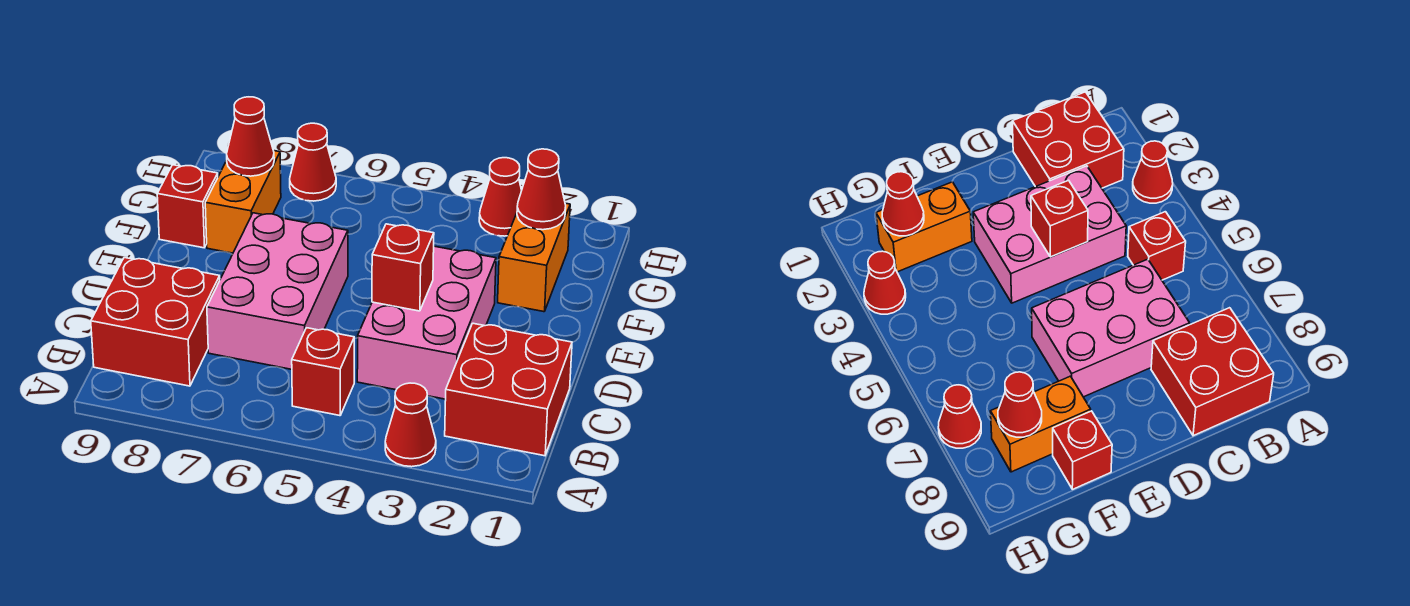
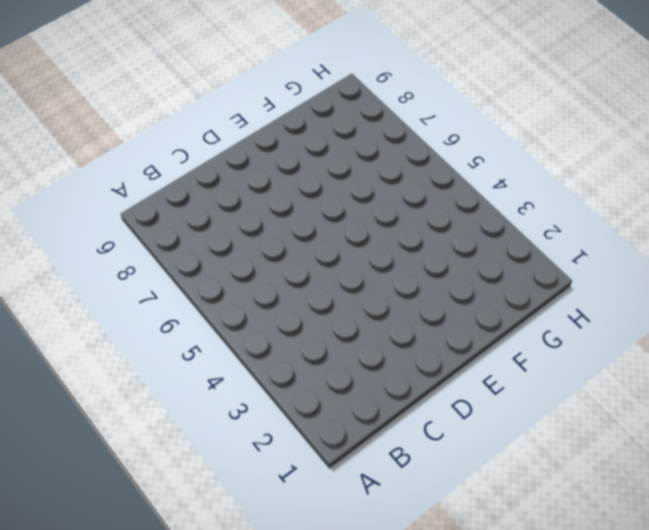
none -> red 1x1 cone [385,383,436,467]
none -> red 2x2 brick [445,323,572,456]
none -> red 1x1 brick [292,328,354,416]

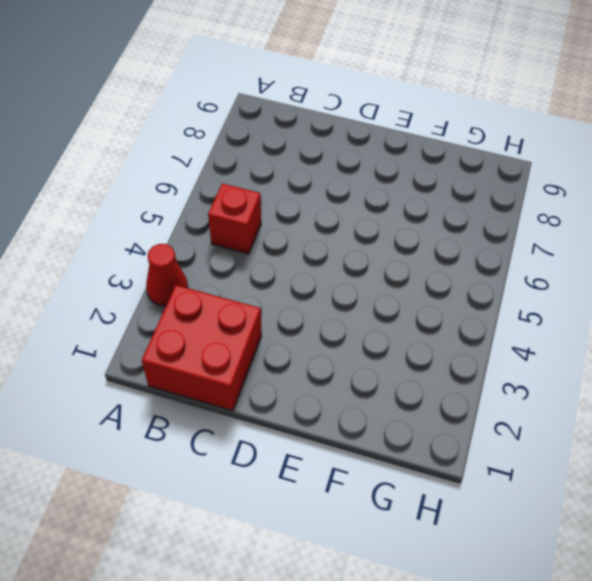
none -> red 2x2 brick [91,258,220,386]
none -> pink 2x3 brick [357,246,496,399]
none -> pink 2x3 brick [207,213,348,369]

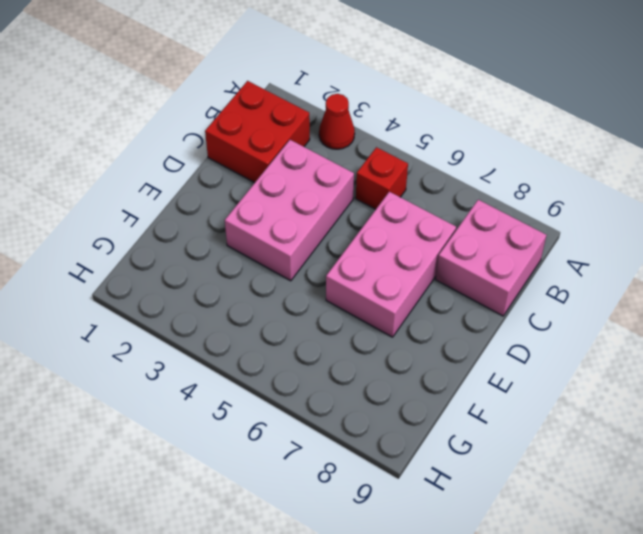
pink 2x2 brick [436,200,546,316] -> red 2x2 brick [91,258,220,386]
none -> orange 1x2 brick [498,203,570,312]
none -> orange 1x2 brick [205,151,281,253]
none -> red 1x1 brick [157,165,218,248]

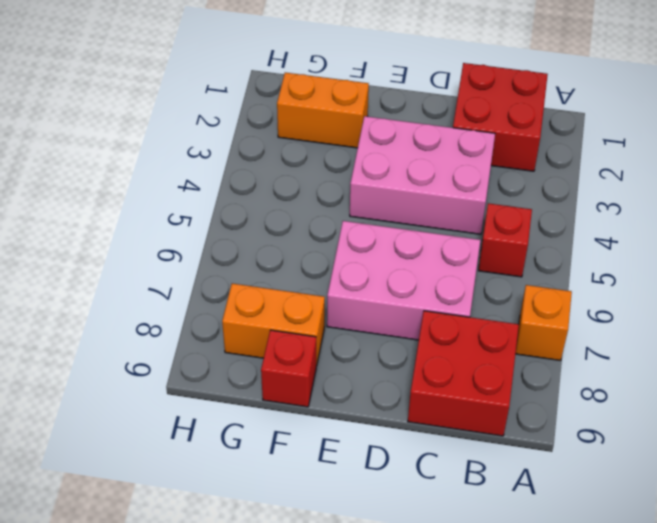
orange 1x1 brick [515,285,572,361] -> none
none -> red 1x1 cone [385,383,436,467]
none -> red 1x1 cone [479,158,522,236]
none -> red 1x1 cone [290,123,336,201]

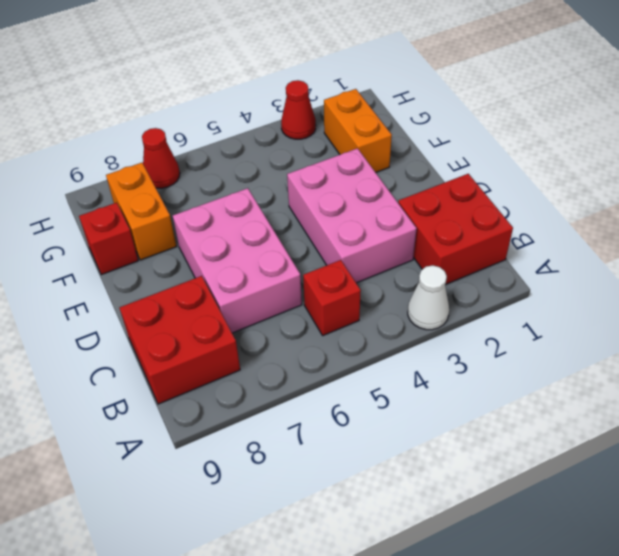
white 1x1 cone [408,265,449,330] -> red 1x1 cone [385,383,436,467]
none -> red 1x1 brick [372,224,434,311]
none -> red 1x1 cone [517,149,566,230]
none -> red 1x1 cone [227,97,274,176]

